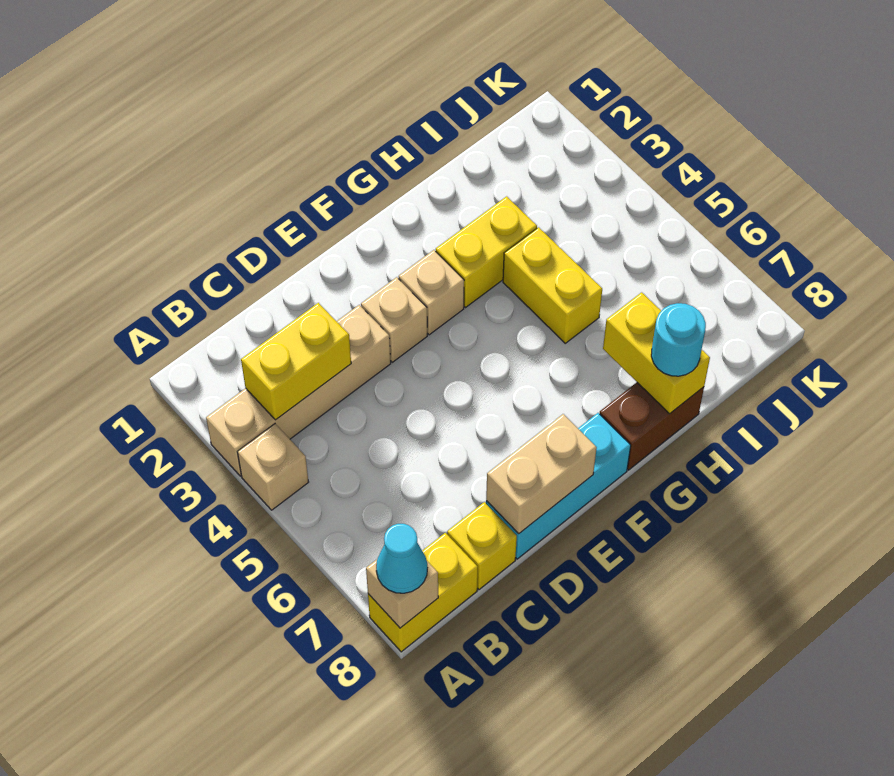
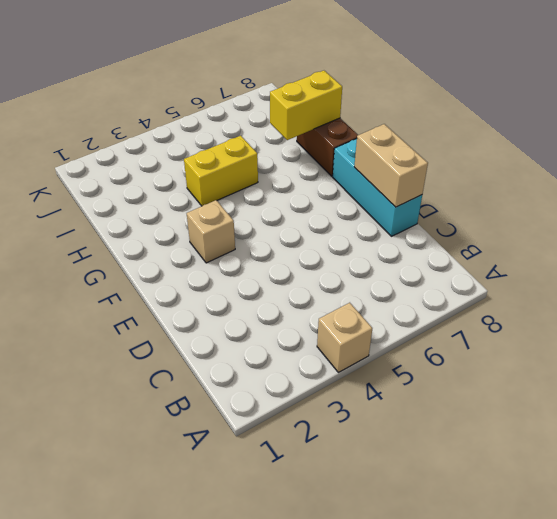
none -> tan 1x4 brick [206,305,391,476]
none -> yellow 1x2 brick [368,533,478,652]
none -> yellow 1x1 brick [447,502,517,589]

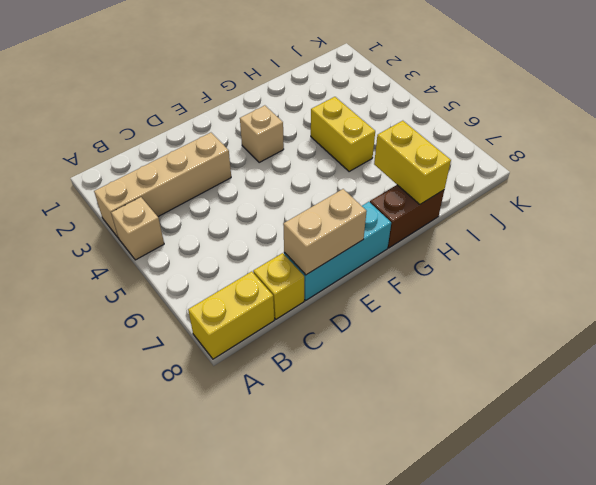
none -> tan 1x1 brick [361,277,427,362]
none -> yellow 1x2 brick [436,196,537,307]
none -> tan 1x1 brick [366,560,438,628]

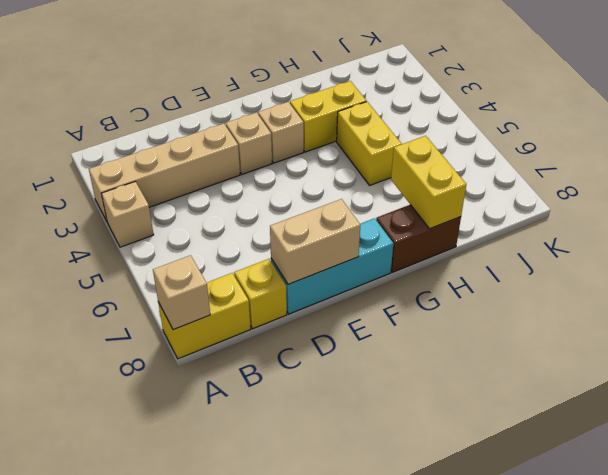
none -> yellow 1x2 brick [241,303,351,420]
none -> cyan 1x1 cone [376,524,427,593]
none -> cyan 1x1 round brick [651,303,706,376]

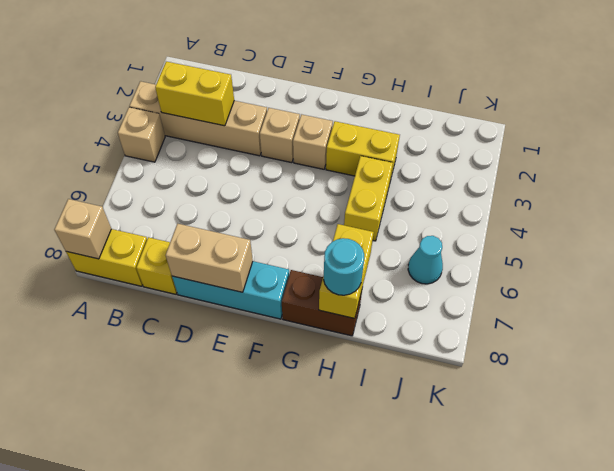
cyan 1x1 cone [408,236,443,284] -> cyan 1x1 cone moved to [376,524,427,593]

